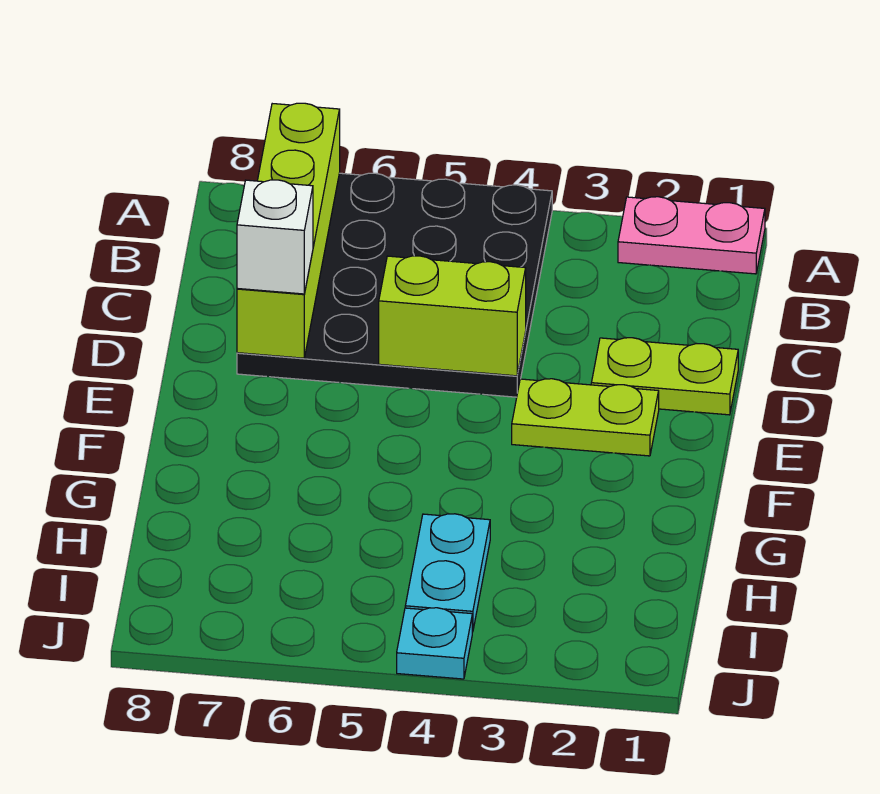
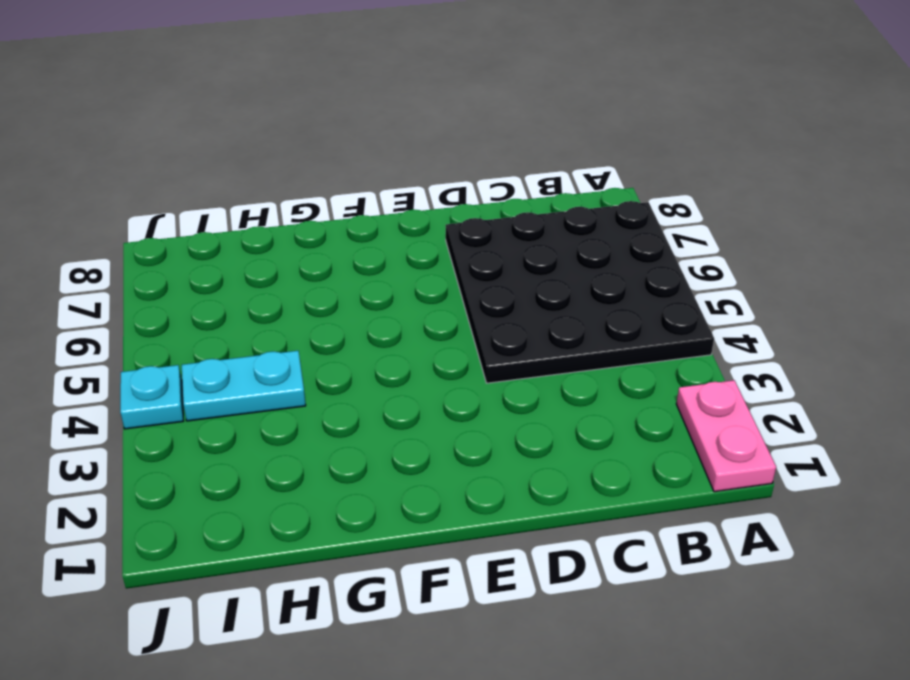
none -> lime 1x2 plate [591,338,738,415]
none -> lime 1x2 plate [512,379,659,456]

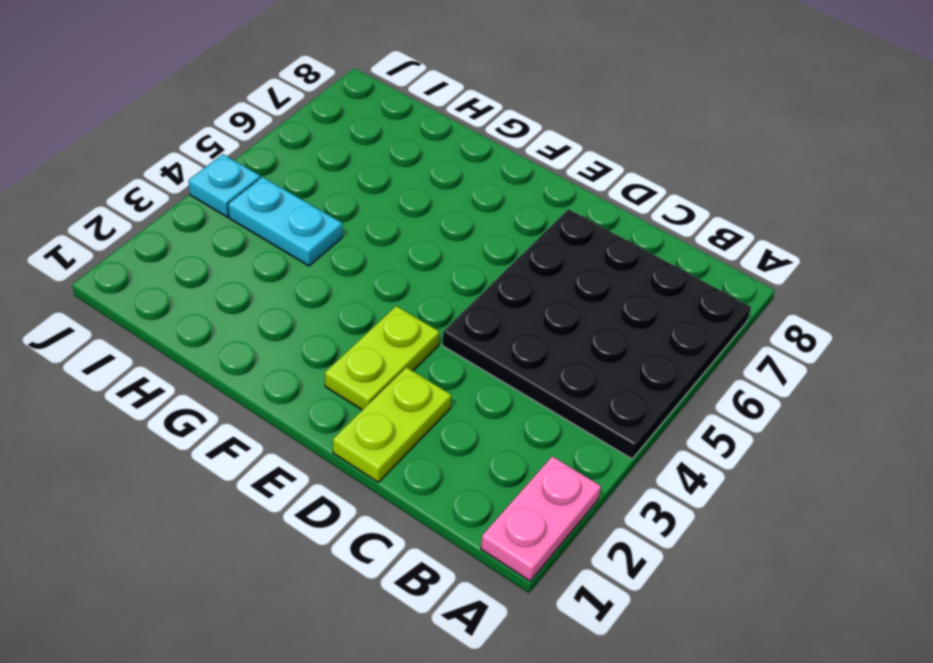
none -> lime 1x4 brick [237,103,340,358]
none -> lime 1x2 brick [379,256,526,376]

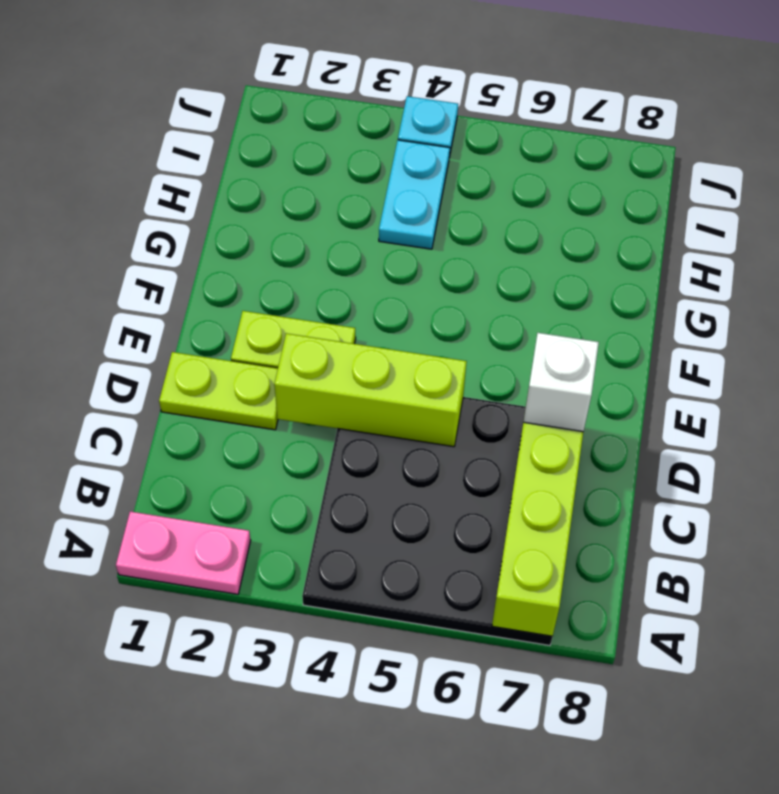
lime 1x3 brick [274,333,467,447] -> lime 1x2 brick [379,256,526,376]

